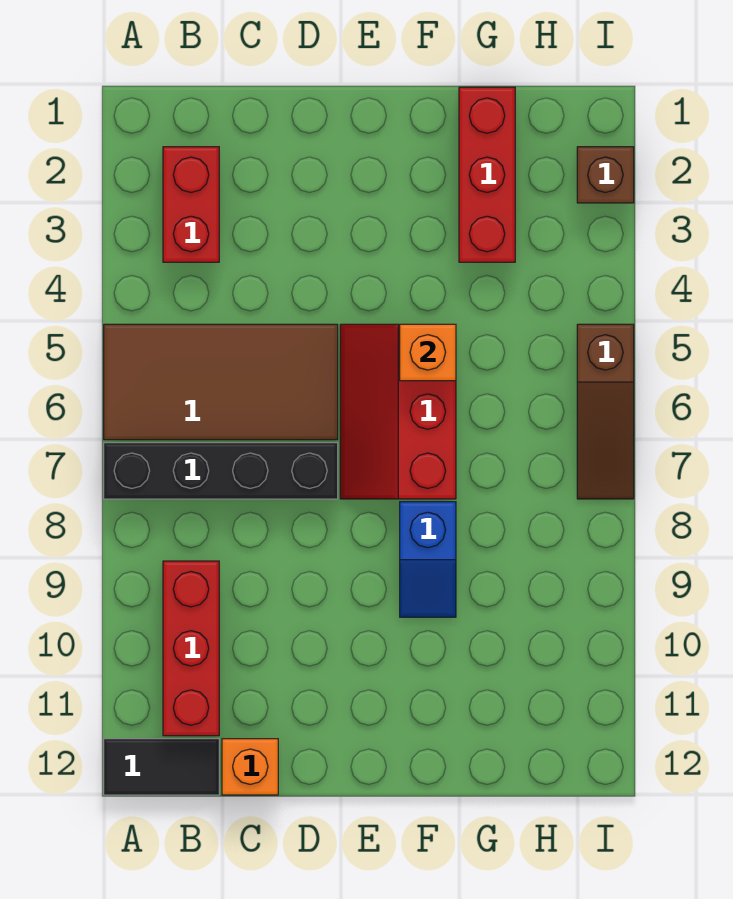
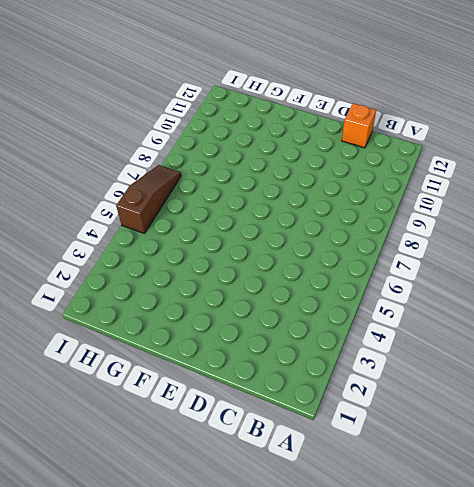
none -> brown 2x4 tile [104,324,338,440]
none -> black 1x4 brick [104,443,338,499]
none -> black 1x2 tile [104,739,219,795]

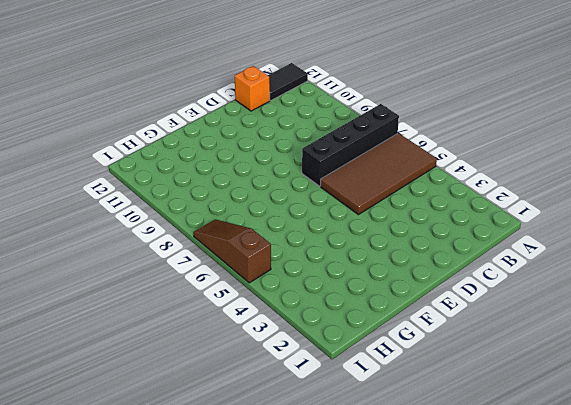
none -> red 1x2 brick [163,147,219,262]
none -> red 1x3 brick [163,561,219,736]
none -> red 2x3 slope [340,324,456,499]

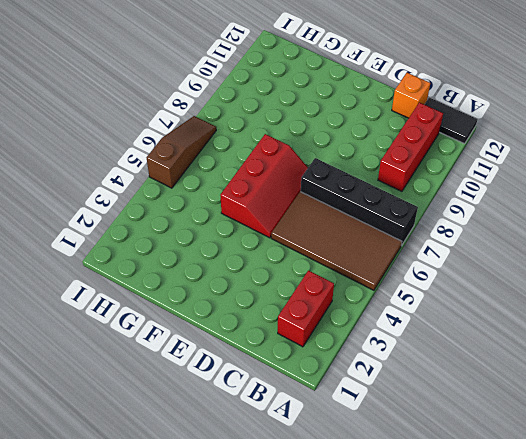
none -> blue 1x2 slope [400,502,456,617]
none -> red 1x3 brick [459,87,515,262]
none -> brown 1x1 brick [577,147,634,203]

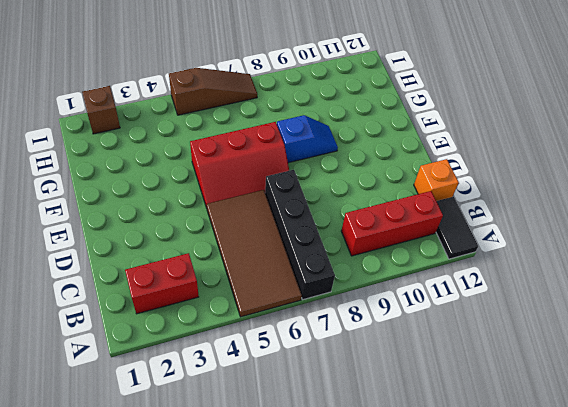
none -> red 1x3 brick [459,87,515,262]
none -> orange 1x1 brick [400,324,456,381]

